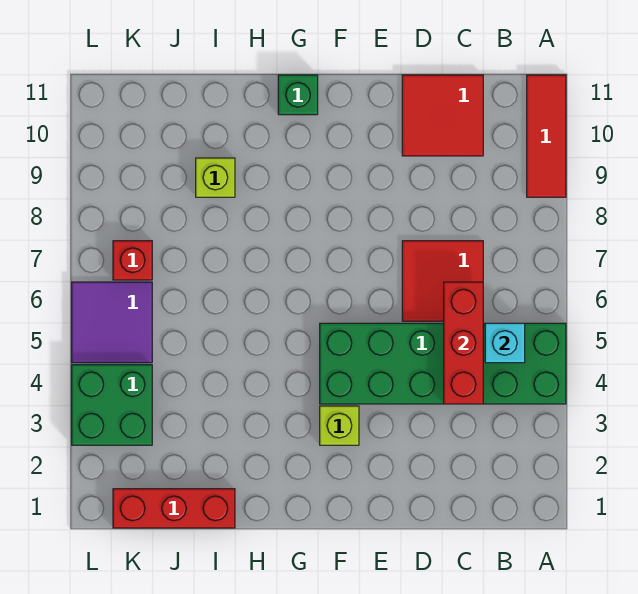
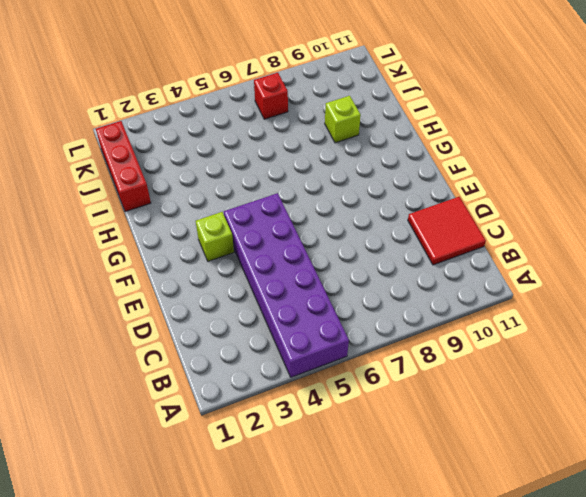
purple 2x6 brick [224,193,349,377] -> green 2x6 brick [320,323,566,404]
none -> red 1x3 tile [527,75,566,197]
none -> red 2x2 tile [402,241,483,321]
none -> green 1x1 brick [278,75,318,115]

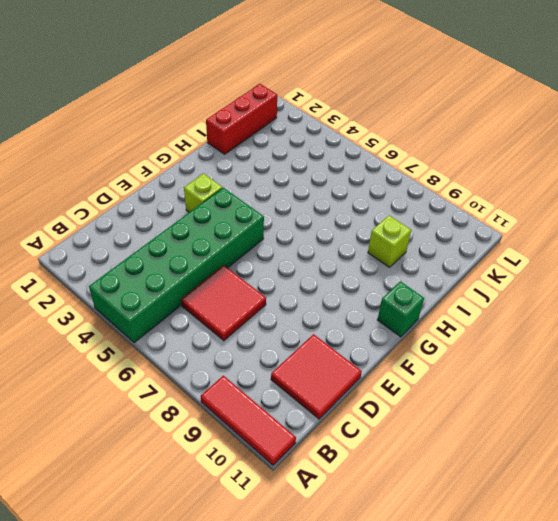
none -> green 2x2 brick [72,365,152,445]
none -> purple 2x2 tile [72,282,152,363]
none -> red 1x1 brick [113,241,152,280]

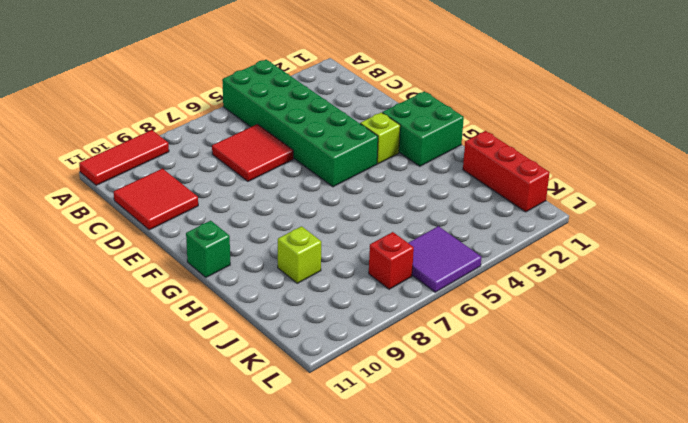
green 2x2 brick [382,91,464,166] -> green 2x2 brick moved to [72,365,152,445]
none -> cyan 1x1 brick [485,323,525,363]
none -> red 1x3 brick [444,282,483,404]

